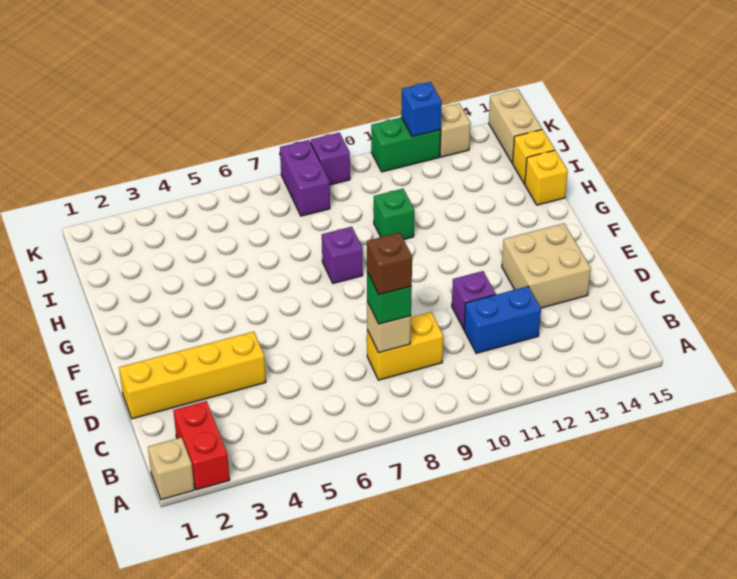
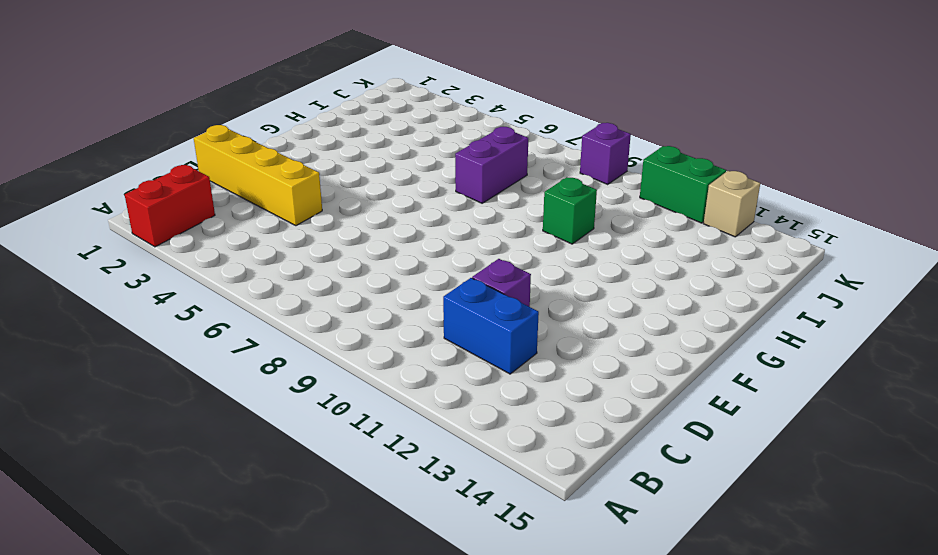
purple 1x2 brick [455,127,528,203] -> purple 1x2 brick moved to [280,140,330,216]
none -> tan 1x1 brick [148,437,194,500]
none -> yellow 1x2 brick [367,312,443,380]
none -> tan 2x2 brick [502,223,591,308]

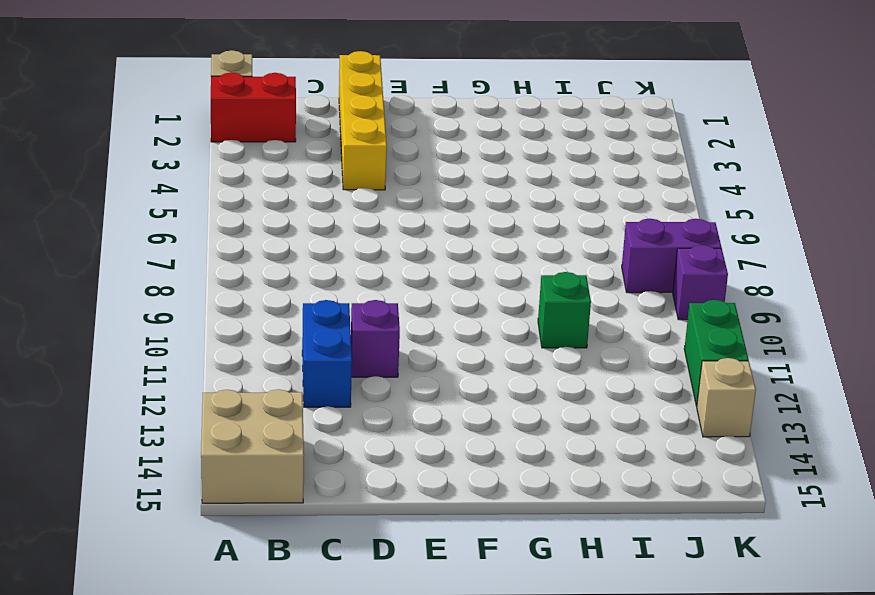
tan 2x2 brick [201,389,304,503] -> tan 2x2 brick moved to [502,223,591,308]
none -> yellow 1x2 brick [367,312,443,380]
none -> purple 1x1 brick [322,227,363,283]
none -> yellow 1x1 brick [525,150,568,205]

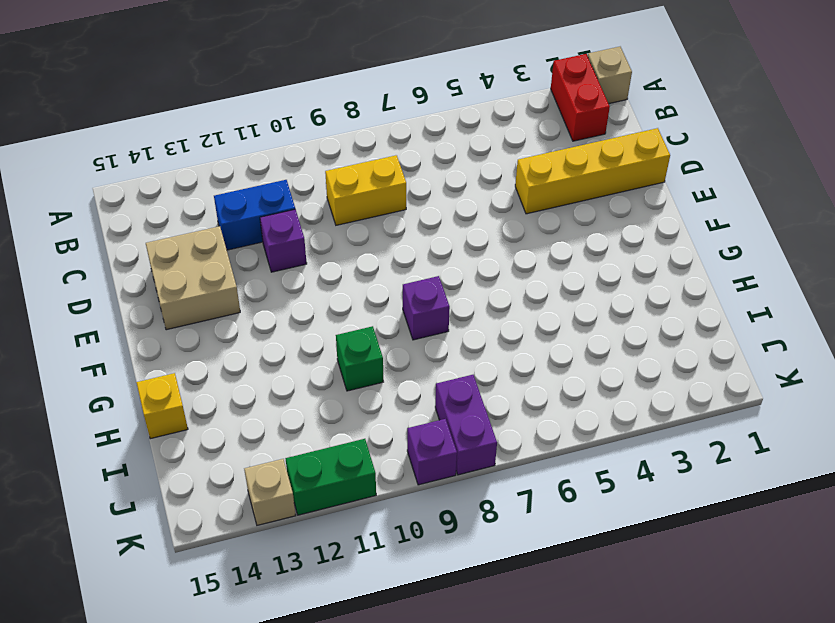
none -> yellow 1x1 brick [513,129,555,184]
none -> tan 1x2 brick [489,89,542,163]
none -> tan 1x1 brick [367,301,411,353]

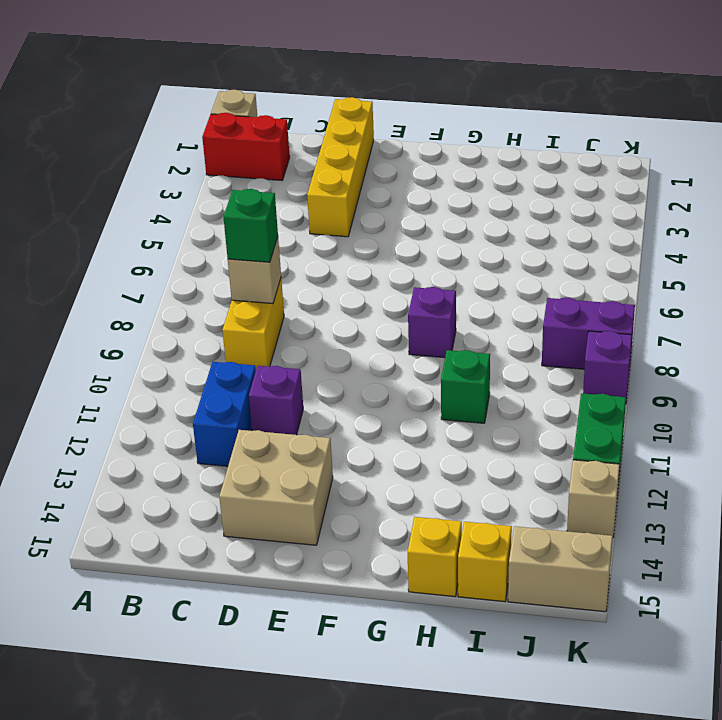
none -> blue 1x1 brick [401,82,442,137]
none -> brown 1x1 brick [367,233,412,295]

